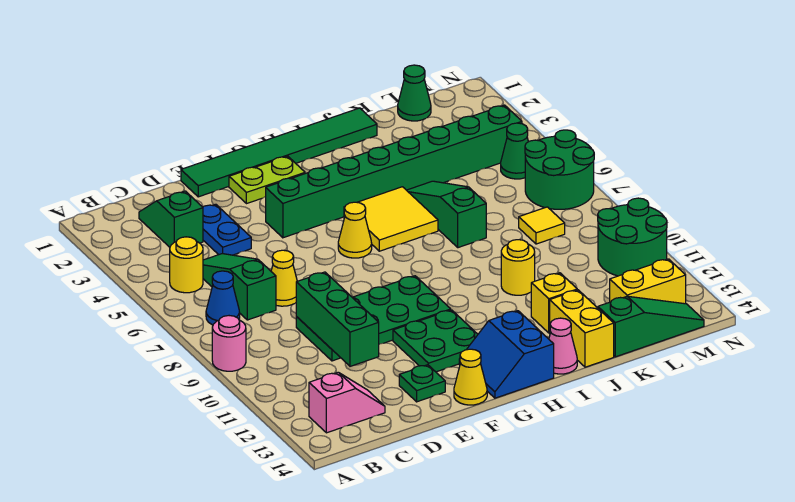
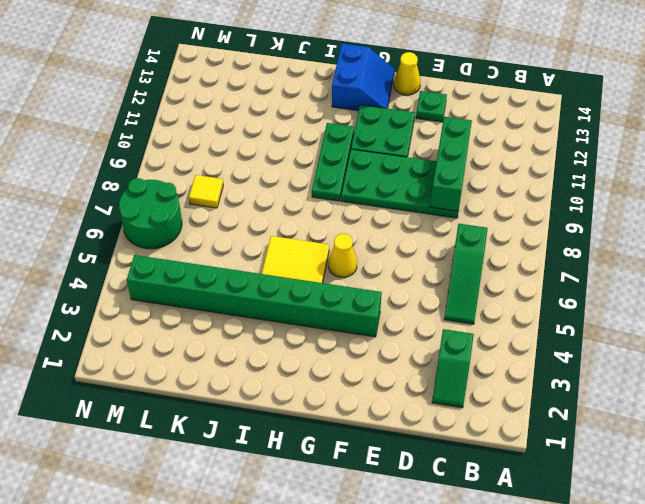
green 1x3 plate [312,123,354,201] -> none
none -> pink 1x1 round brick [212,316,246,371]
none -> yellow 1x1 round brick [170,237,203,293]
none -> blue 1x1 cone [206,271,240,325]
none -> pink 1x2 slope [309,372,385,433]

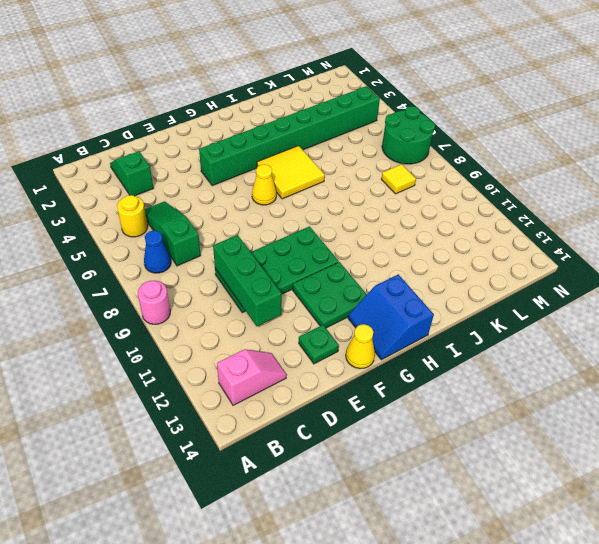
none -> blue 1x2 plate [203,204,251,255]
none -> yellow 1x1 cone [271,250,297,306]
none -> green 1x6 tile [181,108,377,197]
none -> lime 1x2 plate [229,156,305,204]

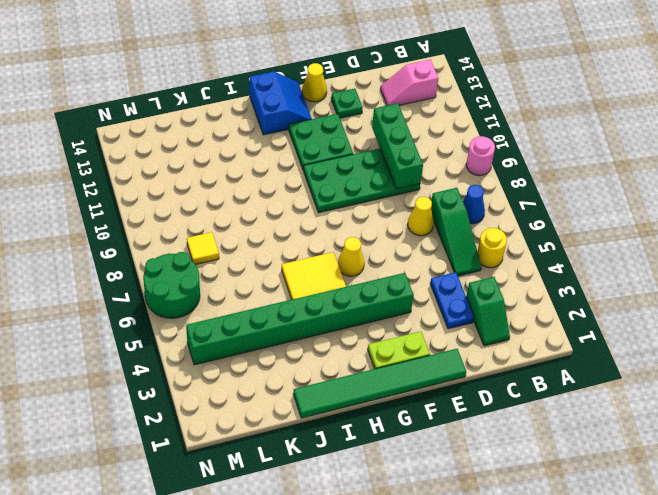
none -> pink 1x1 cone [549,318,577,374]
none -> green 1x3 slope [407,181,486,248]
none -> yellow 1x1 round brick [501,240,535,295]
none -> yellow 1x1 brick [531,273,577,333]

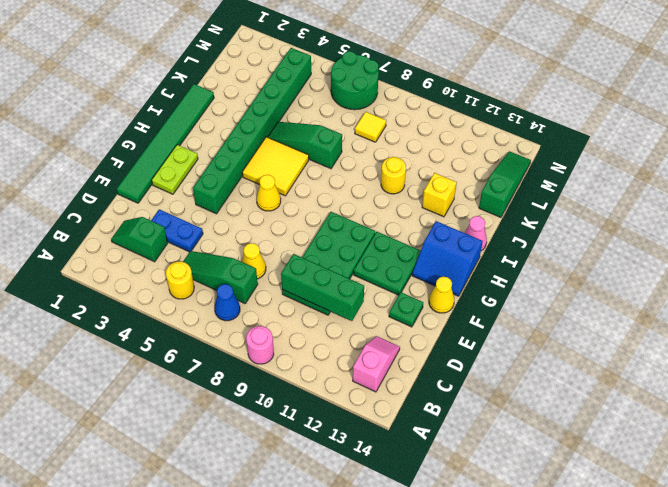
none -> yellow 1x2 brick [550,290,614,367]
none -> green 1x1 cone [398,65,431,121]
none -> yellow 1x2 brick [610,259,686,304]
none -> green 1x1 cone [501,123,528,179]

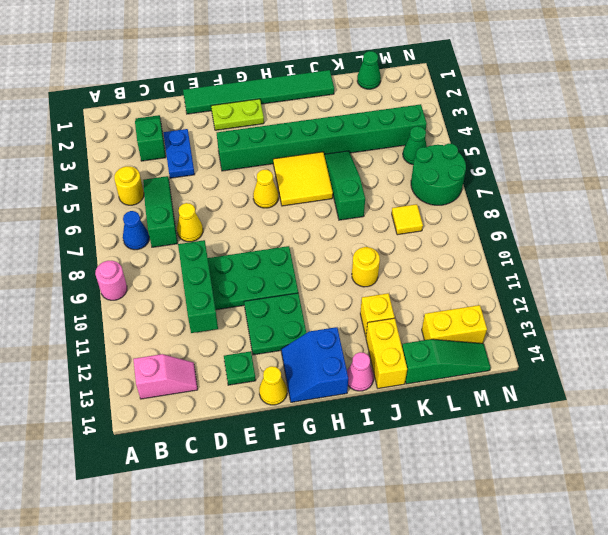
none -> green 2x2 round brick [598,198,667,276]

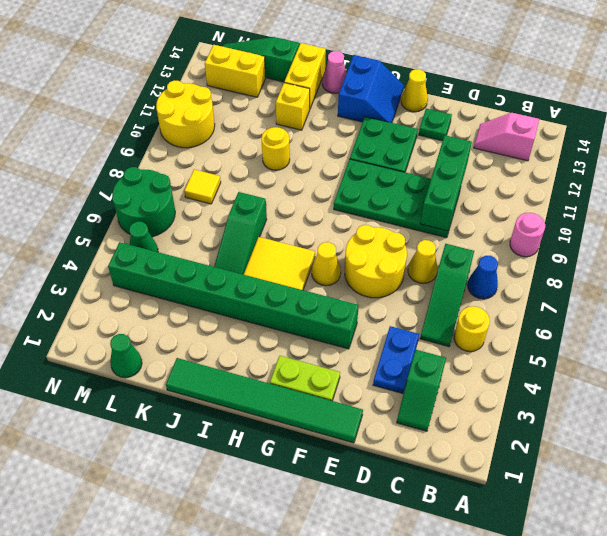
yellow 2x2 round brick [345,225,407,298] -> none
yellow 2x2 round brick [156,81,215,148] -> green 2x2 round brick [598,198,667,276]

